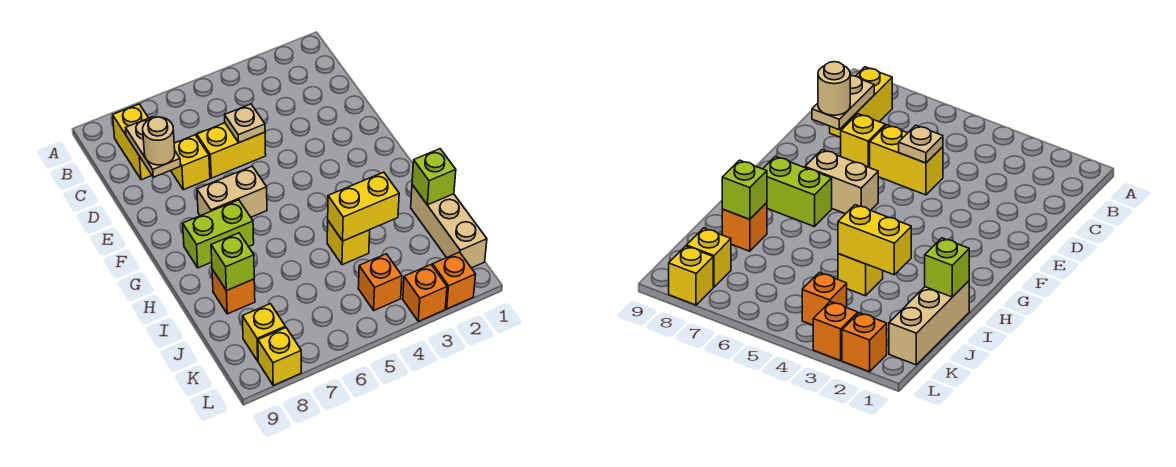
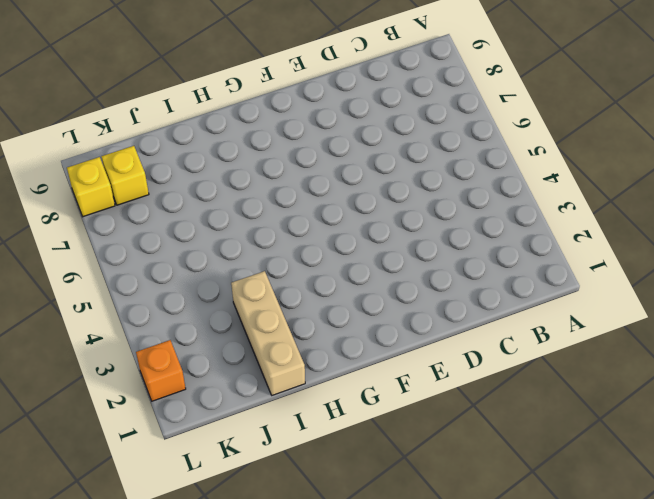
tan 1x3 brick [231,271,305,395] -> tan 1x3 brick turned to [411,185,487,268]
none -> yellow 1x2 brick [113,104,152,180]
none -> yellow 1x2 brick [197,123,266,178]
none -> yellow 1x1 brick [171,135,210,190]

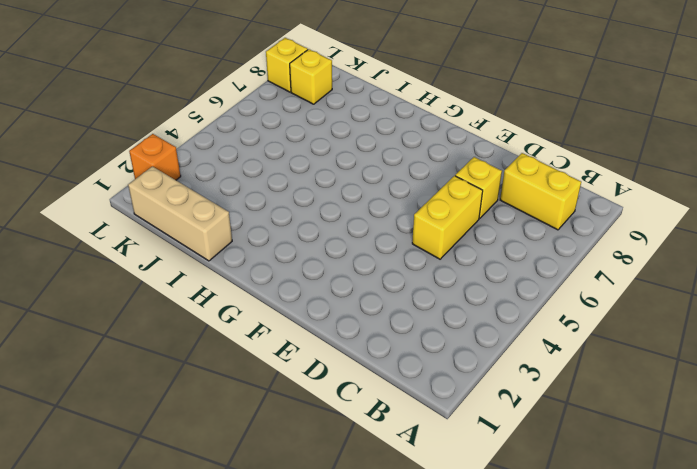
none -> tan 1x2 brick [197,166,267,217]
none -> lime 1x2 brick [183,200,254,268]
none -> yellow 1x1 brick [327,221,370,265]

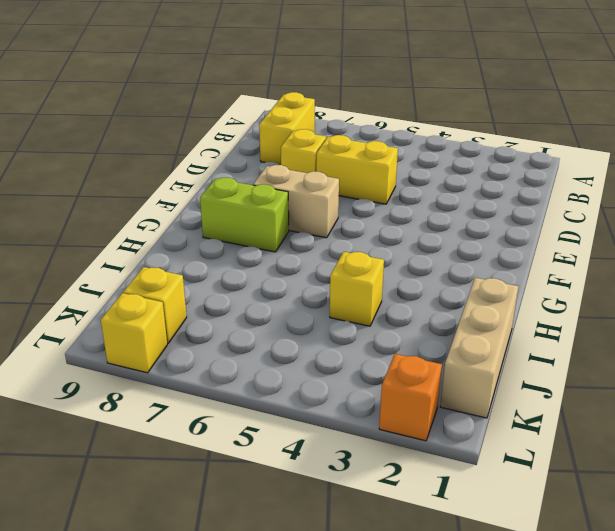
none -> orange 1x1 brick [212,269,255,314]
none -> orange 1x1 brick [358,254,402,310]
none -> orange 1x1 brick [403,265,447,321]

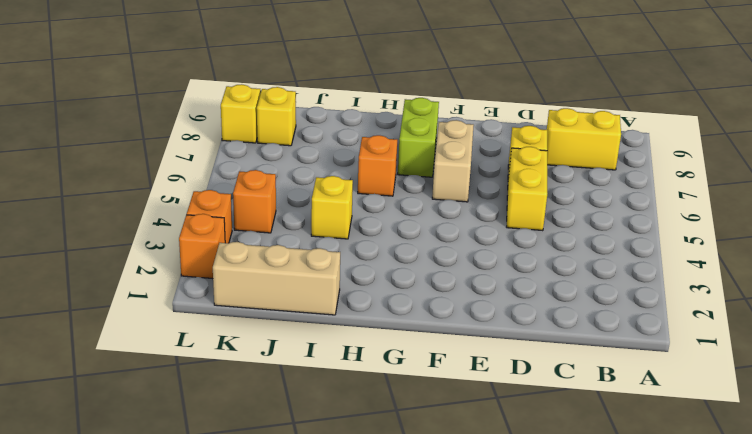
orange 1x1 brick [358,135,397,196] -> orange 1x1 brick moved to [212,269,255,314]
none -> tan 1x2 plate [126,117,181,177]
none -> tan 1x1 plate [225,104,265,143]
none -> lime 1x1 brick [412,149,456,205]

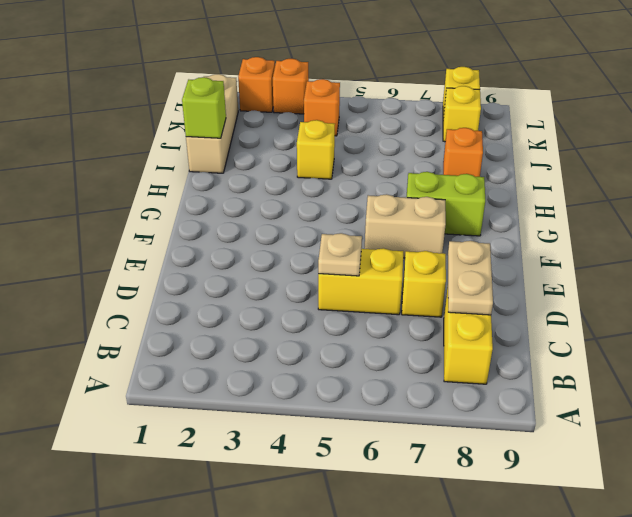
none -> yellow 1x2 brick [328,172,399,241]
none -> lime 1x1 brick [211,233,254,291]
none -> tan 1x1 round brick [143,117,175,165]

